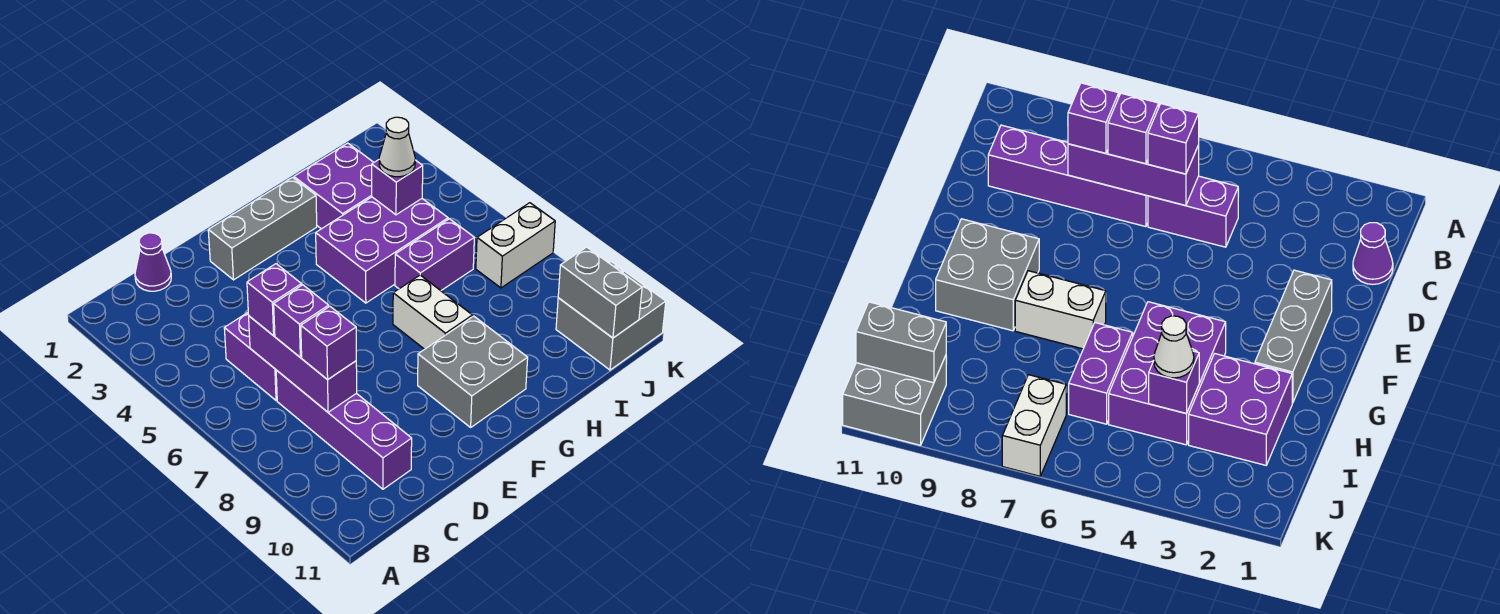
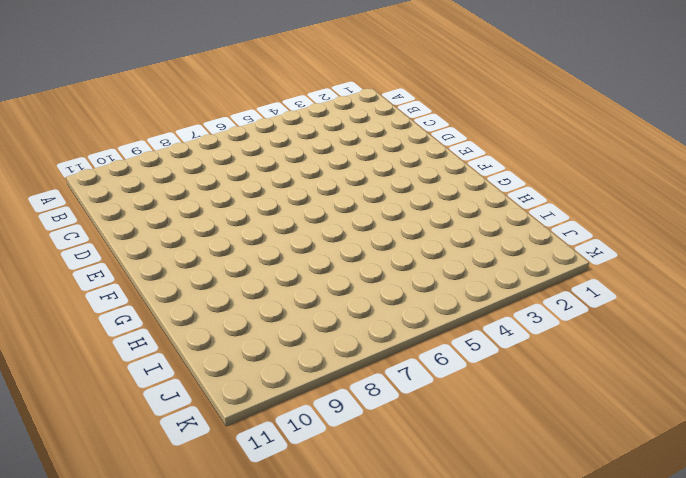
none -> purple 1x1 cone [135,233,171,291]
none -> purple 1x2 brick [224,313,277,401]
none -> purple 1x4 brick [276,370,412,489]

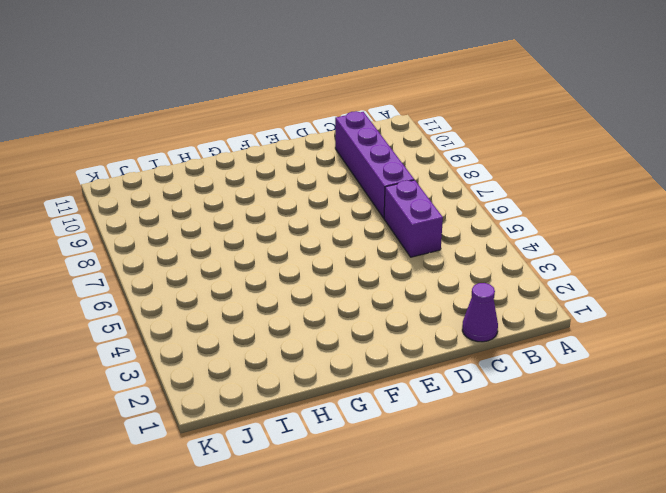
none -> grey 1x3 brick [208,177,317,280]
none -> grey 2x2 brick [418,316,528,427]
none -> purple 2x3 brick [316,197,448,303]

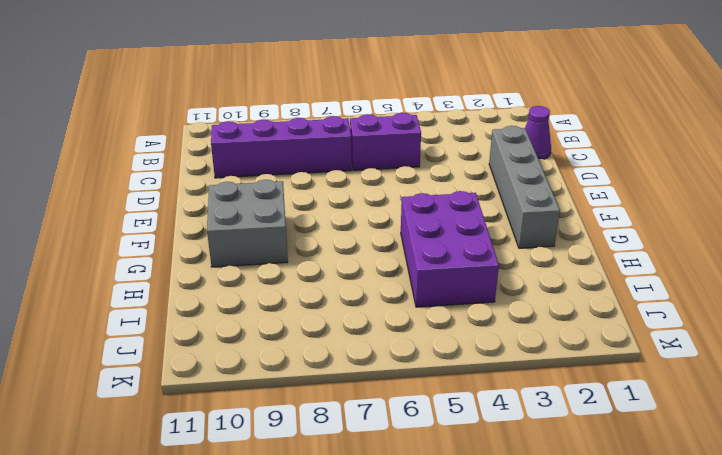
grey 1x4 brick [489,126,560,248] -> grey 1x3 brick [208,177,317,280]
none -> white 1x2 brick [393,275,472,349]
none -> purple 2x2 brick [294,143,374,229]
none -> purple 1x2 brick [395,219,474,291]

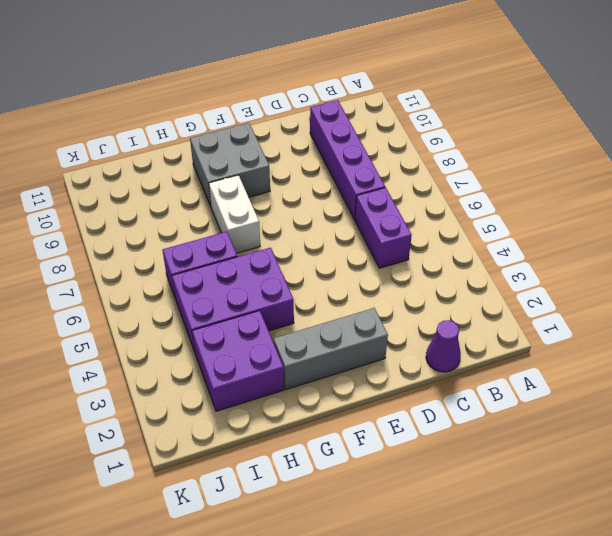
none -> white 1x2 brick [476,203,555,288]
none -> grey 2x2 brick [556,262,666,370]
none -> purple 1x3 brick [249,316,357,412]

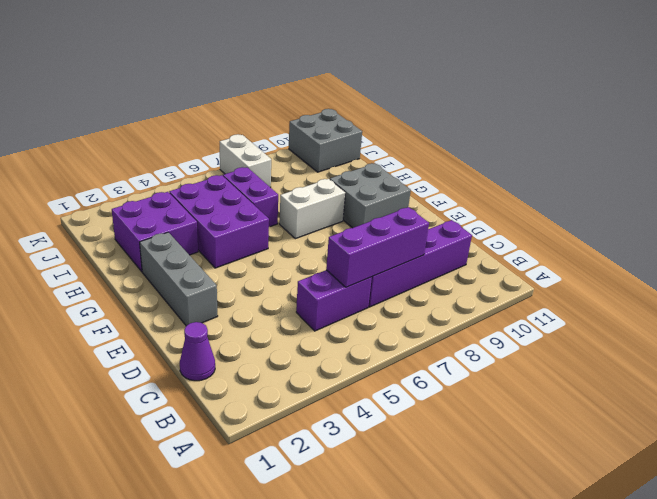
none -> purple 1x1 brick [372,160,423,215]
none -> grey 1x2 brick [558,247,642,338]
none -> purple 1x1 brick [247,264,302,336]

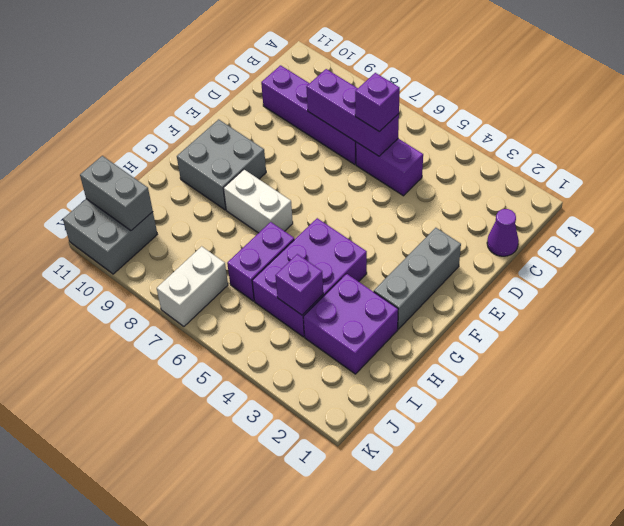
none -> purple 1x1 brick [274,285,329,357]
none -> purple 1x1 brick [301,307,356,380]
none -> white 1x1 cone [379,117,415,177]

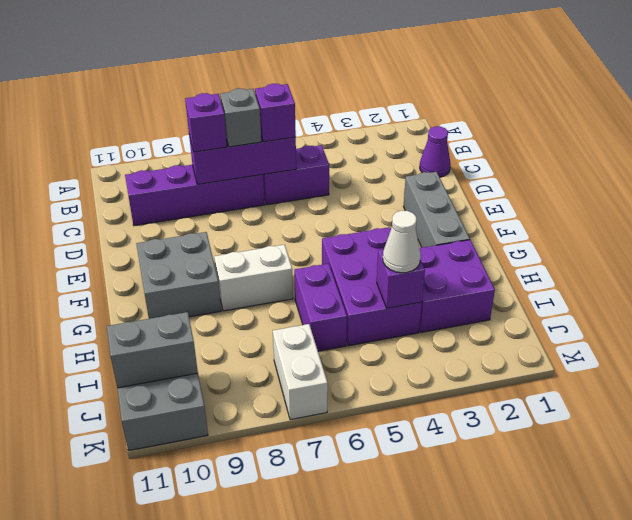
grey 1x1 brick [220,88,261,147] -> purple 1x1 brick [274,285,329,357]

